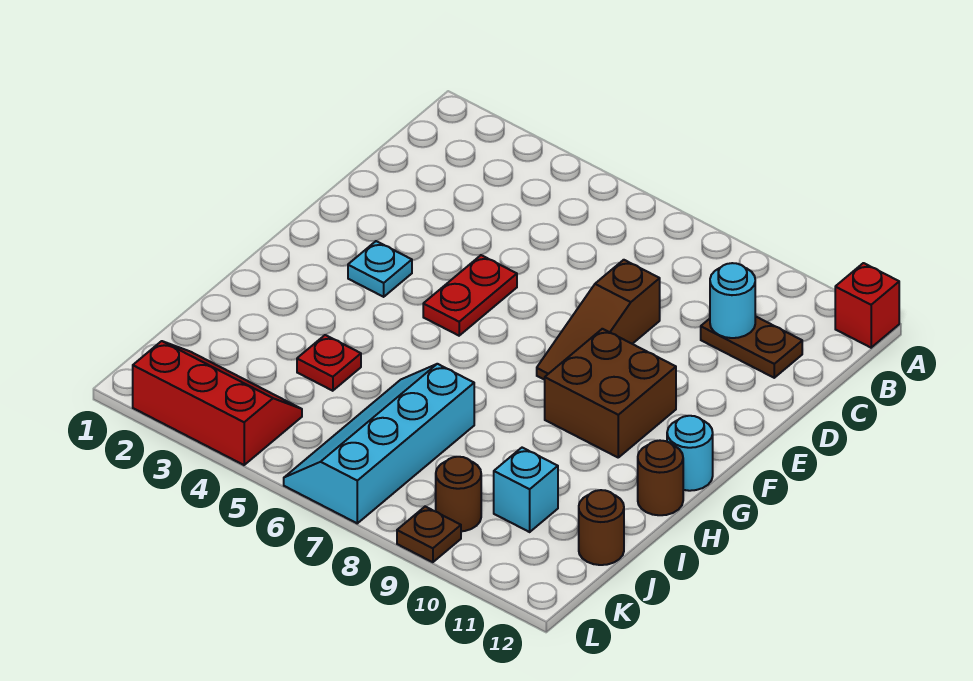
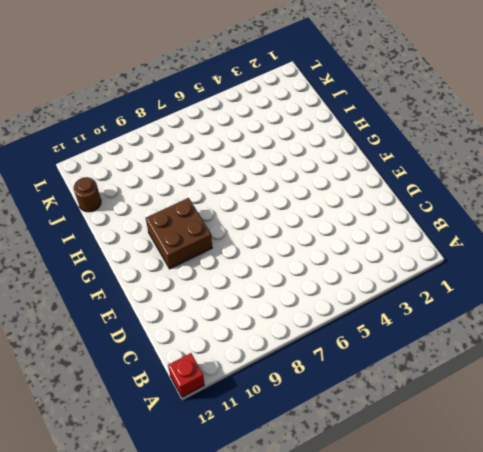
none -> brown 1x2 plate [701,316,802,378]
none -> brown 1x3 slope [537,260,660,380]
none -> red 1x2 plate [423,255,517,336]

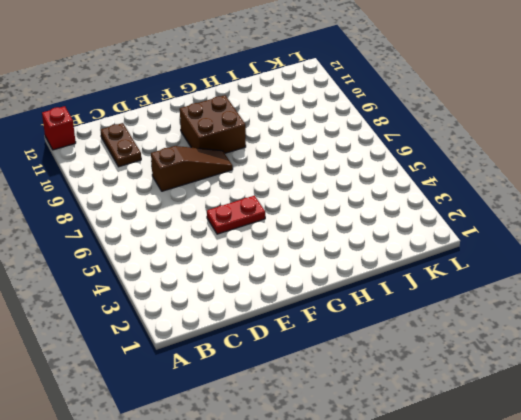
none -> cyan 1x1 plate [348,241,412,297]
none -> cyan 1x1 round brick [667,416,713,491]
none -> brown 1x1 round brick [638,441,683,515]

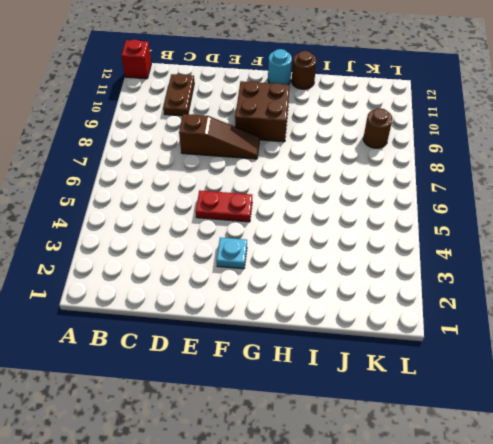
none -> red 1x1 plate [297,335,361,391]
none -> cyan 2x4 slope [284,364,474,523]
none -> cyan 1x1 brick [494,448,558,532]

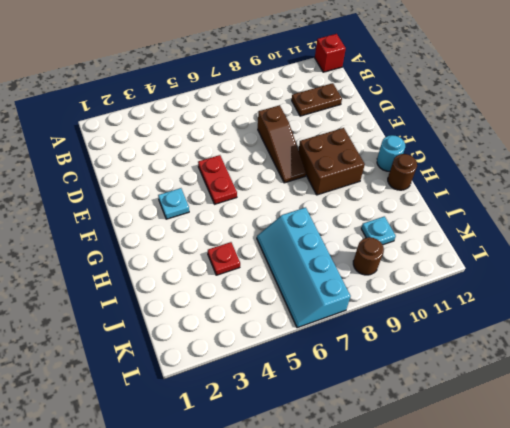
cyan 1x1 plate [361,216,396,245] -> cyan 1x1 brick [494,448,558,532]
none -> brown 1x1 round brick [579,490,624,565]
none -> red 2x3 slope [133,341,302,465]
none -> brown 1x1 plate [397,507,461,562]

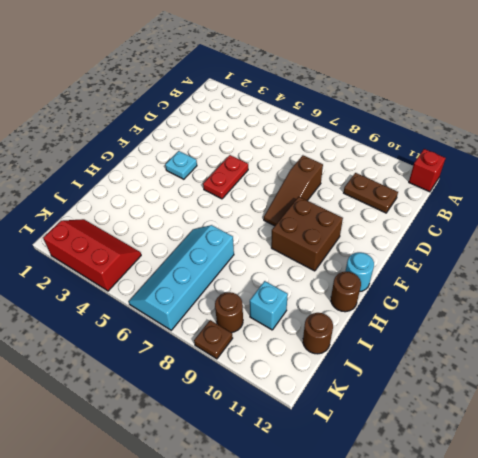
none -> red 1x1 plate [297,335,361,391]
none -> cyan 1x1 round brick [710,263,755,338]

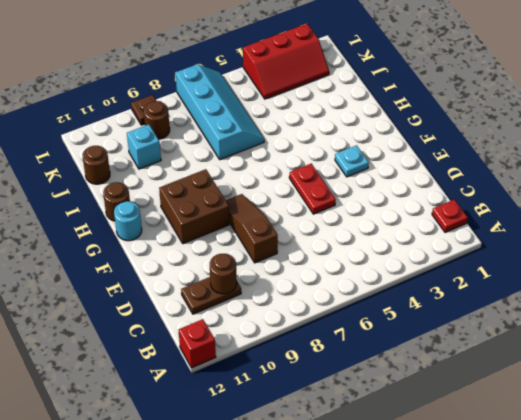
red 1x1 plate [432,200,468,233] -> red 1x1 plate moved to [297,335,361,391]
brown 1x1 round brick [210,254,237,294] -> cyan 1x1 round brick [710,263,755,338]

